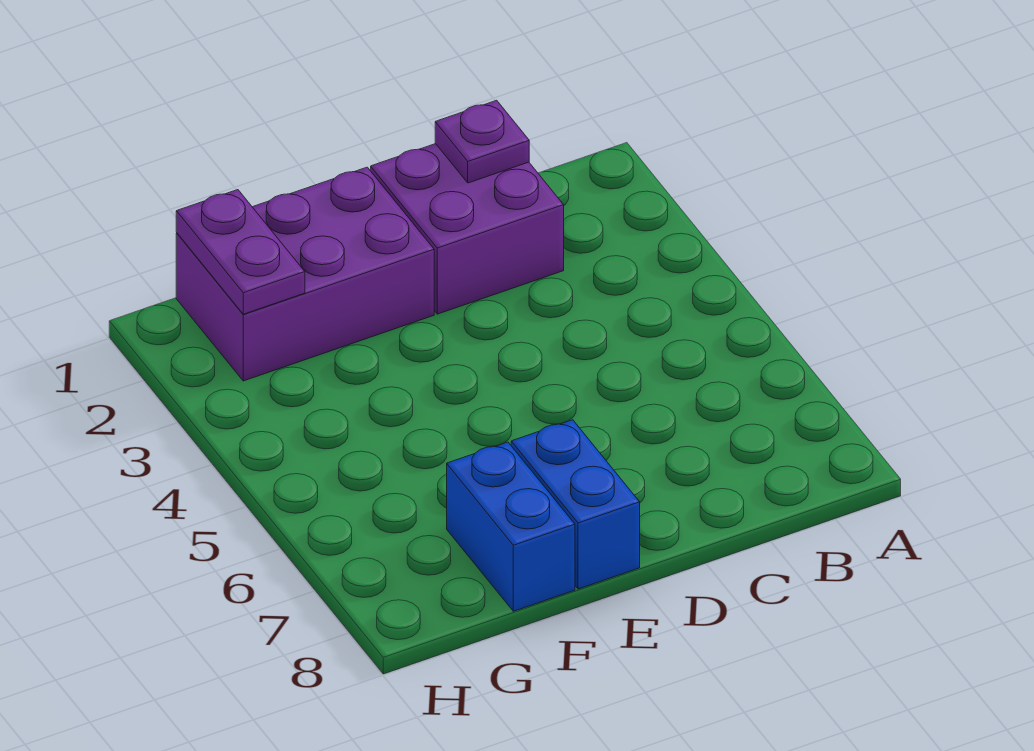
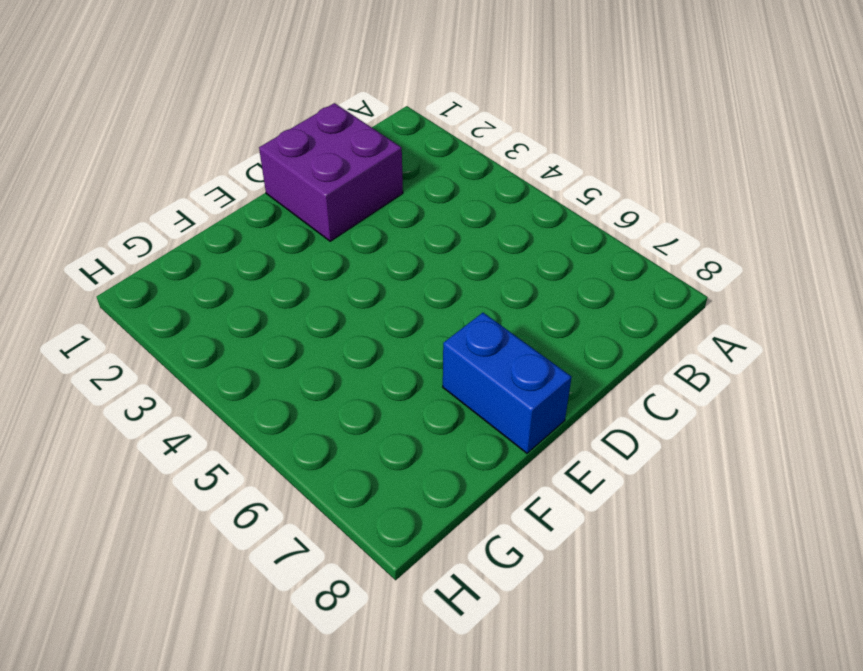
none -> purple 2x3 brick [176,167,434,381]
none -> blue 1x2 brick [447,442,575,611]

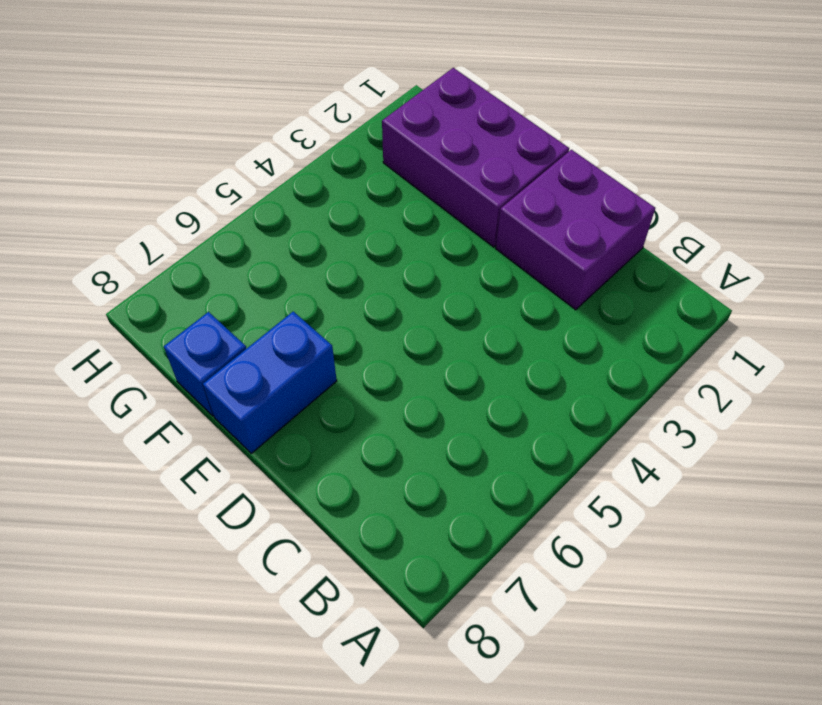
blue 1x1 brick [164,312,246,416] -> blue 1x2 brick [447,442,575,611]
none -> purple 1x1 plate [435,100,529,183]
none -> purple 1x2 plate [176,190,305,314]

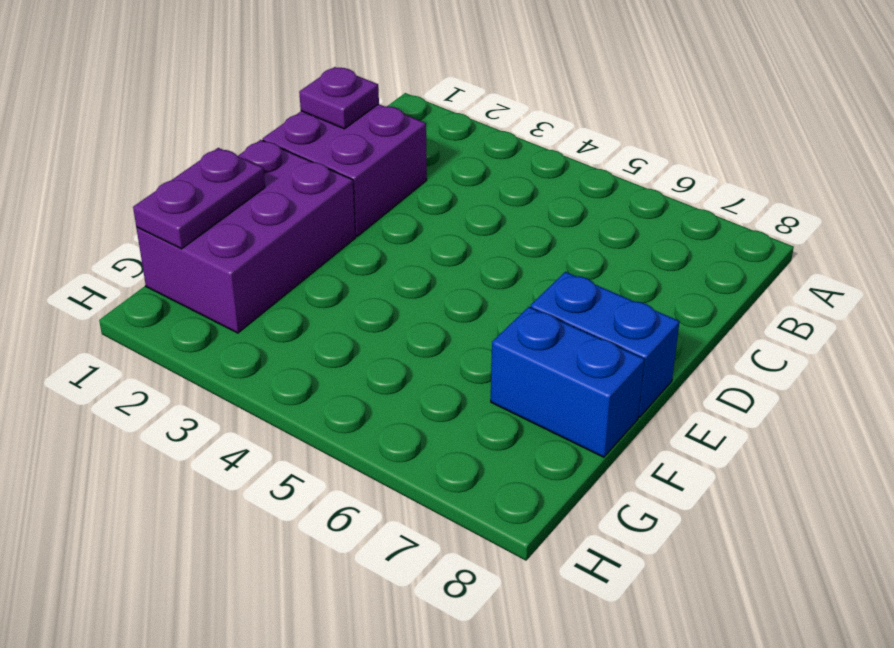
purple 1x2 plate [133,148,265,249] -> purple 1x2 plate turned to [176,190,305,314]

